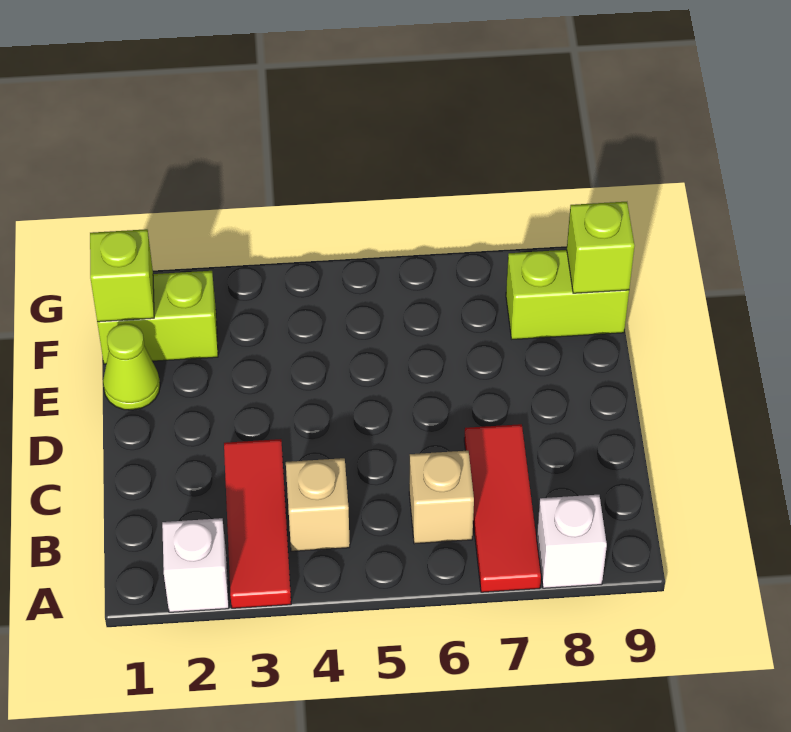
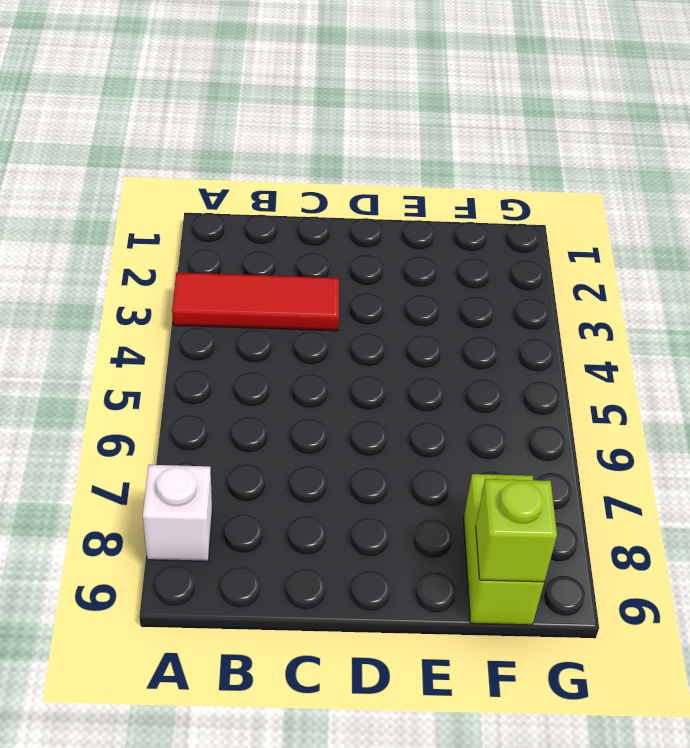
none -> white 1x1 brick [162,518,229,612]
none -> red 1x3 tile [464,424,541,592]

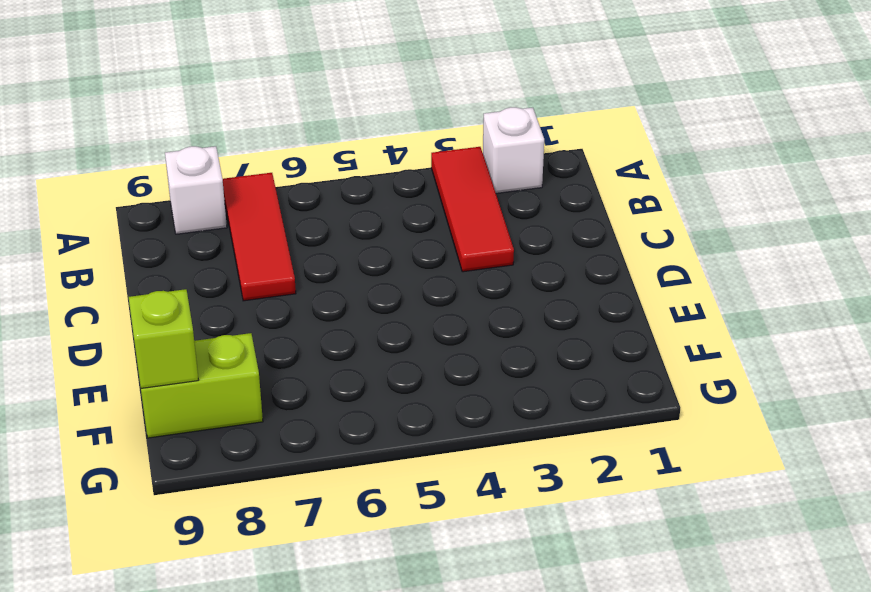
none -> tan 1x1 brick [286,458,350,551]
none -> tan 1x1 brick [409,451,474,544]

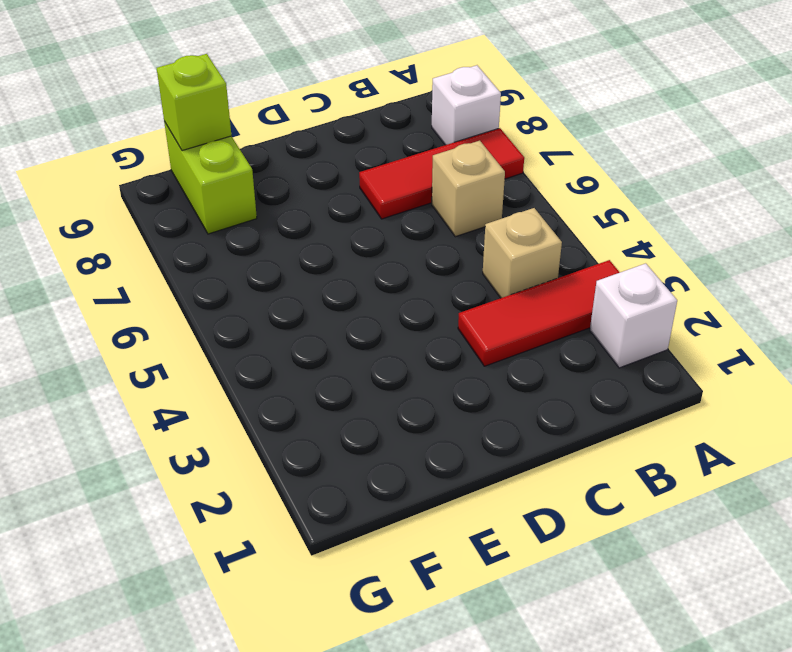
none -> lime 1x1 cone [103,323,160,410]
none -> lime 1x2 brick [97,271,218,364]

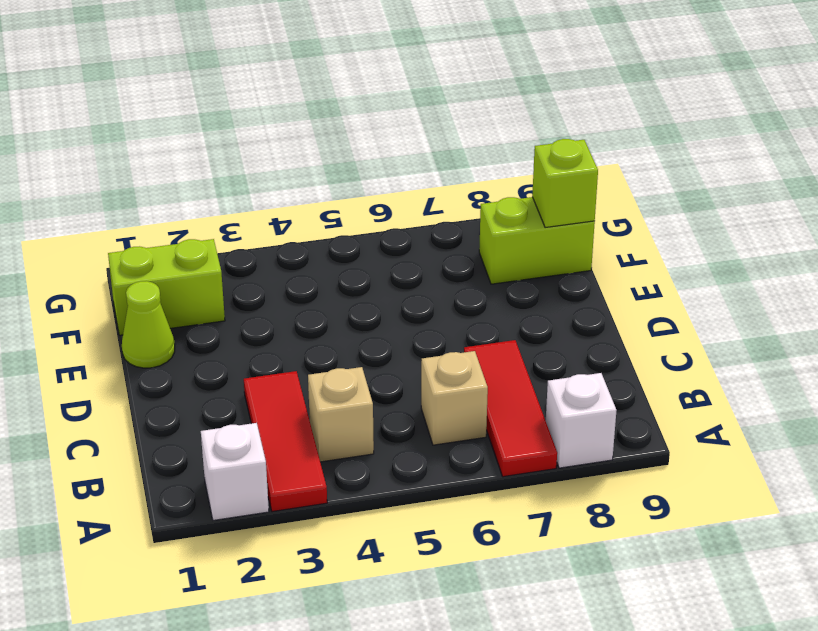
none -> lime 1x1 brick [90,229,154,322]

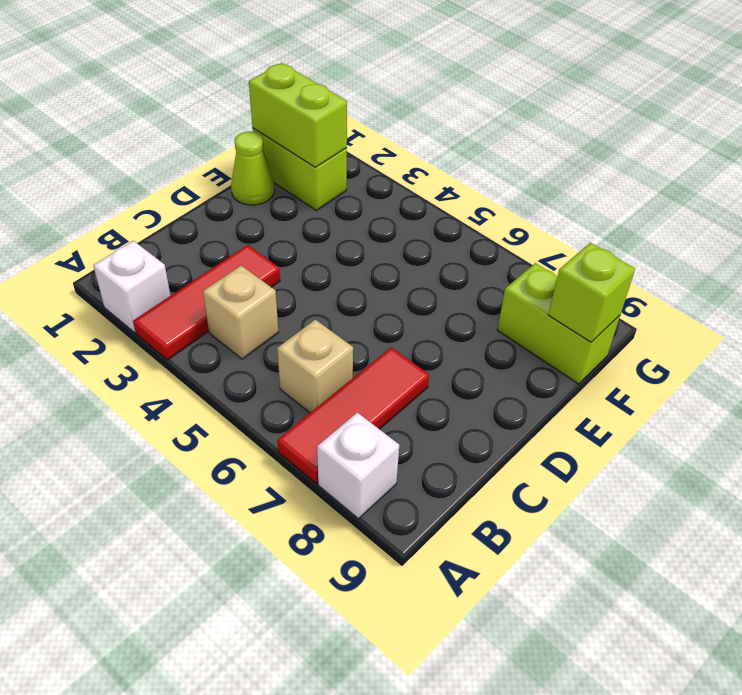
lime 1x2 brick [249,63,347,168] -> lime 1x1 brick [90,229,154,322]

